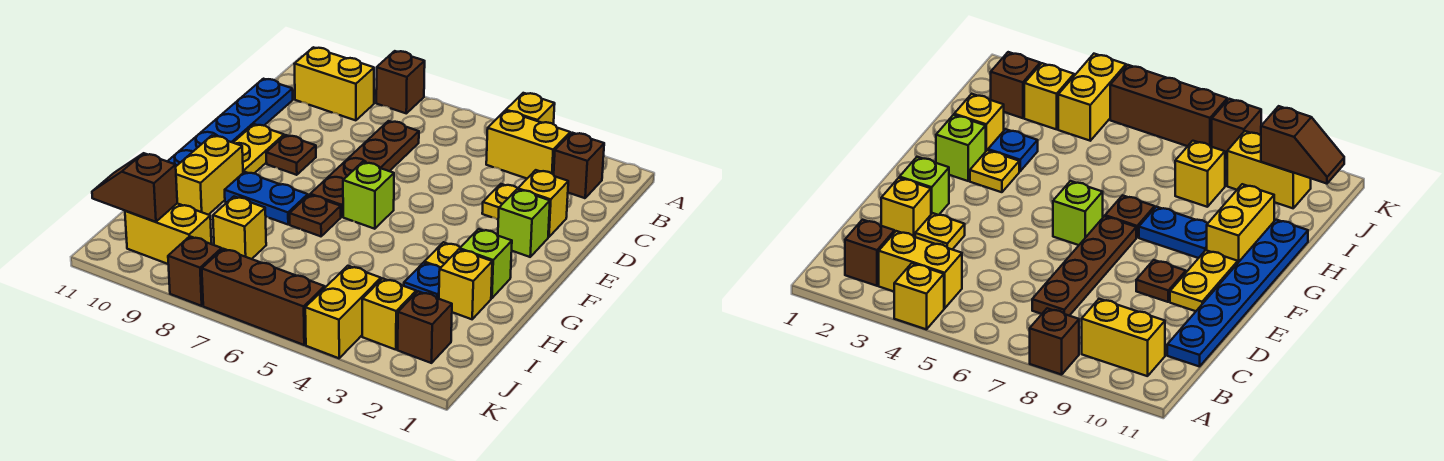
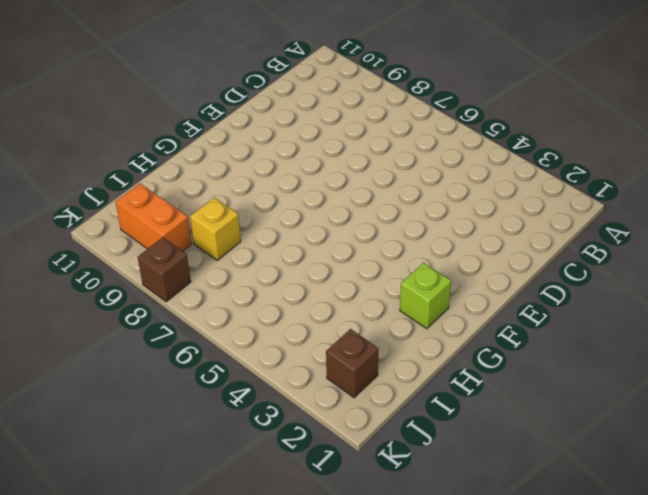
orange 1x2 brick [115,184,191,251] -> yellow 1x2 brick [125,203,211,264]
none -> yellow 1x1 brick [506,93,555,124]
none -> brown 1x1 brick [376,51,425,113]
none -> brown 1x1 brick [554,133,604,198]

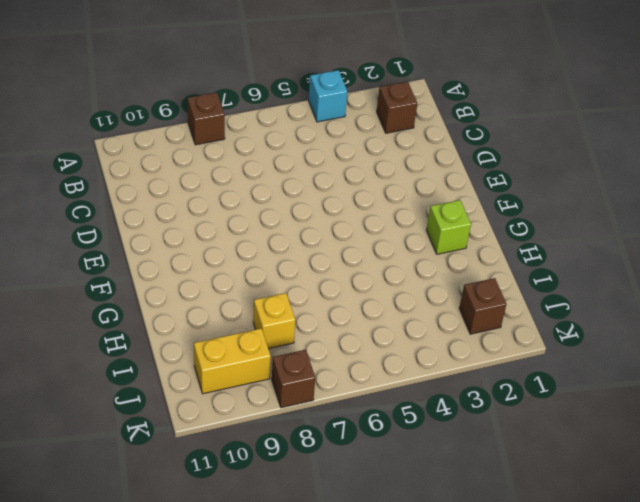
cyan 1x1 brick [309,70,347,122] -> yellow 1x1 brick [506,93,555,124]
none -> yellow 1x2 brick [486,111,570,179]
none -> yellow 1x2 brick [295,47,374,120]
none -> brown 1x4 plate [310,121,419,217]

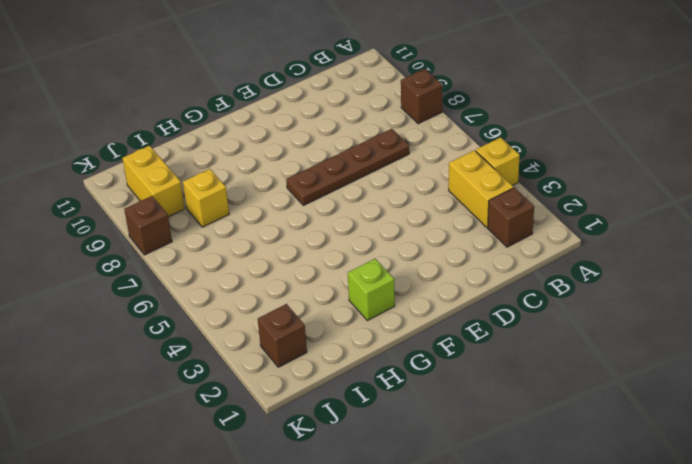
none -> yellow 1x2 brick [295,47,374,120]
none -> blue 1x6 plate [167,79,293,166]
none -> yellow 1x1 brick [518,170,568,237]

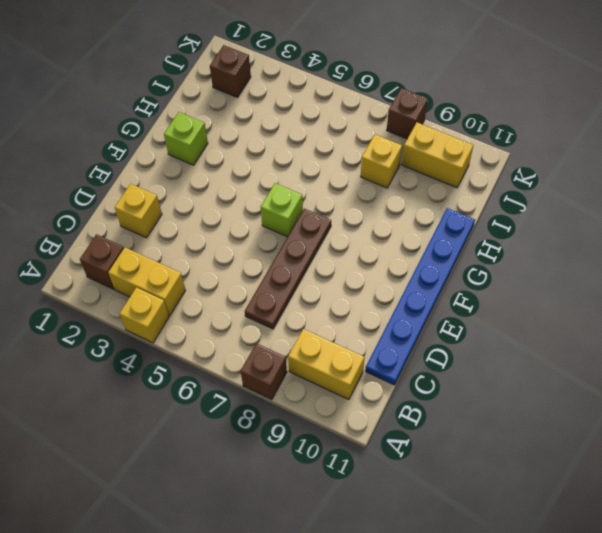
none -> yellow 1x1 plate [482,184,518,219]
none -> lime 1x1 brick [498,189,550,257]
none -> brown 1x1 plate [266,135,316,175]

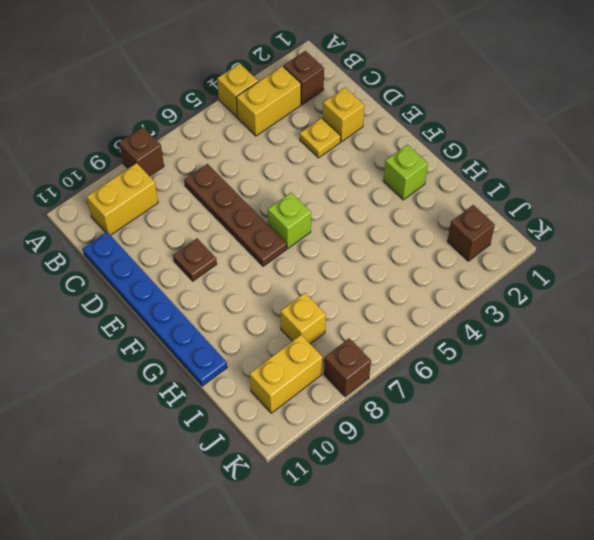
none -> lime 1x1 brick [498,189,550,257]
none -> yellow 1x2 plate [233,124,284,173]
none -> yellow 1x1 plate [424,242,460,268]

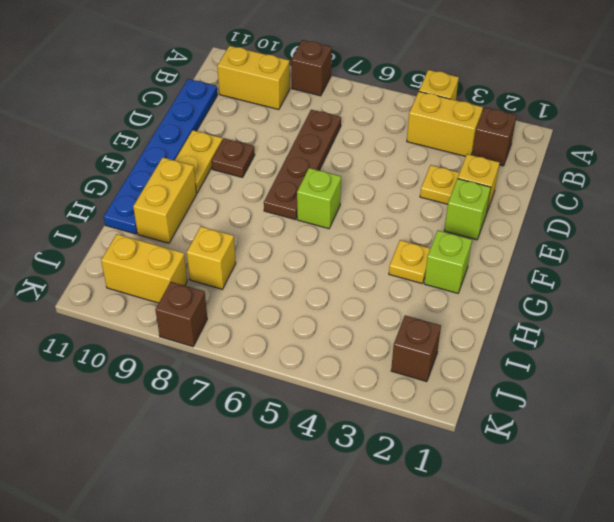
none -> brown 1x1 plate [290,195,341,236]
none -> blue 1x2 plate [225,172,308,224]
none -> yellow 1x1 brick [439,249,492,319]

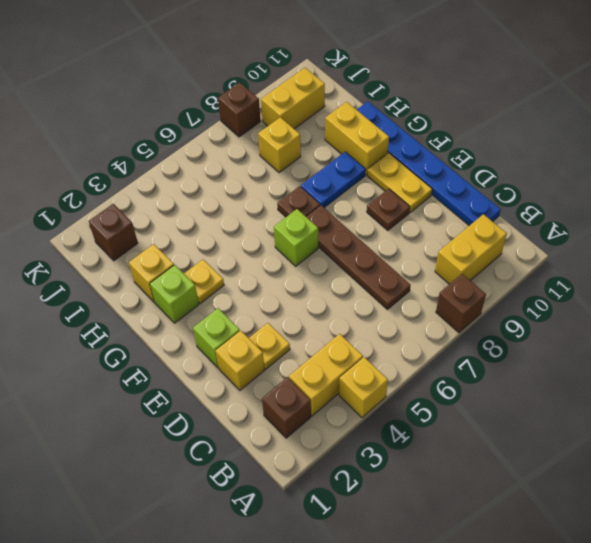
none -> blue 1x1 plate [404,263,440,299]
none -> yellow 1x1 brick [362,278,416,350]
none -> yellow 1x2 brick [305,266,381,358]

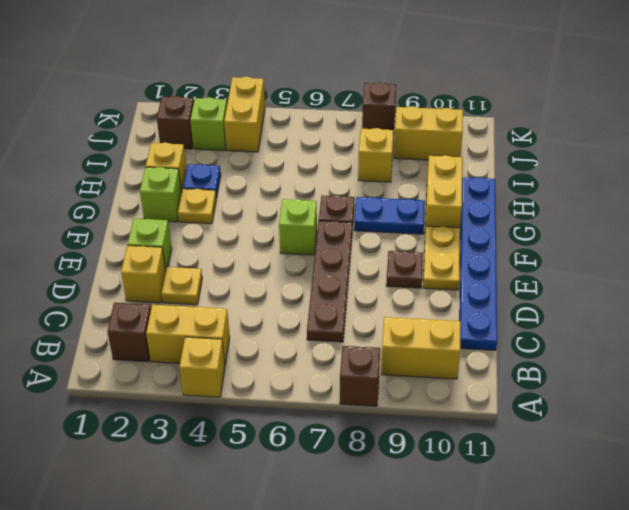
lime 1x1 brick [190,97,227,150] -> yellow 1x1 brick [362,278,416,350]
none -> brown 1x3 brick [202,249,325,345]
none -> brown 1x2 slope [92,153,177,222]

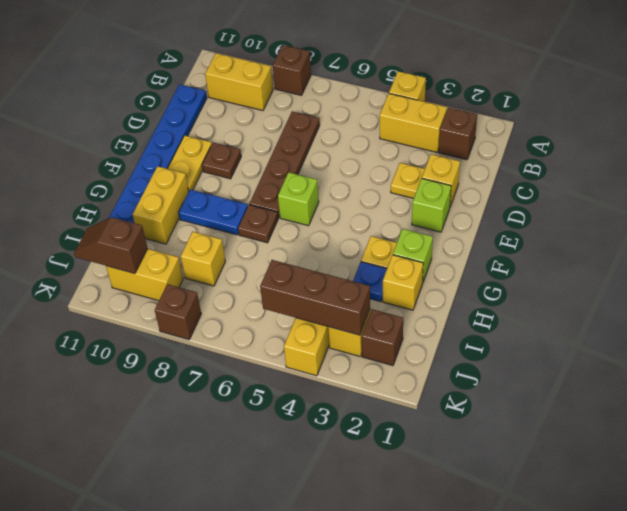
brown 1x3 brick [260,260,370,335] -> brown 1x3 brick moved to [202,249,325,345]

